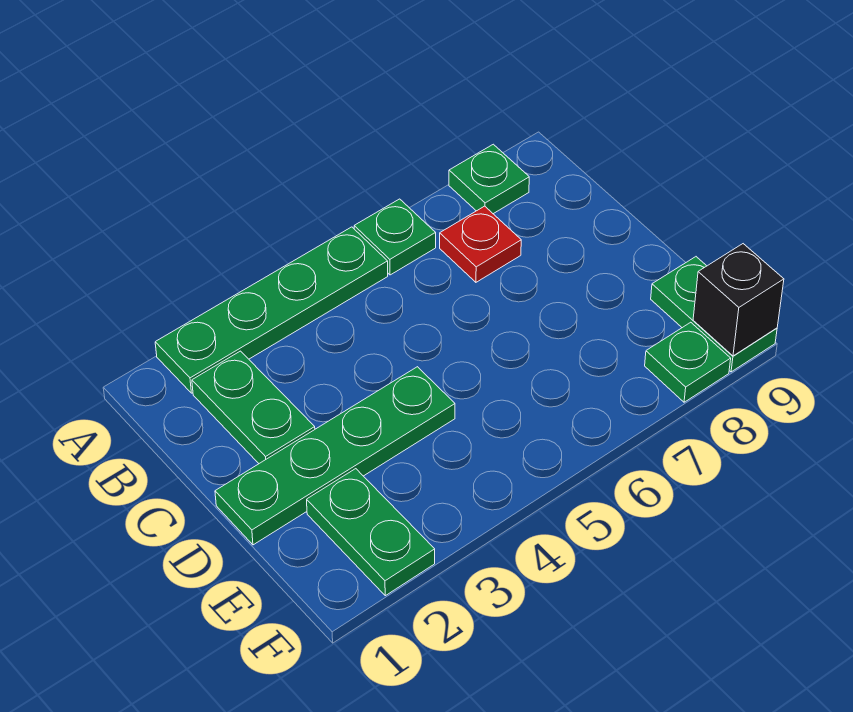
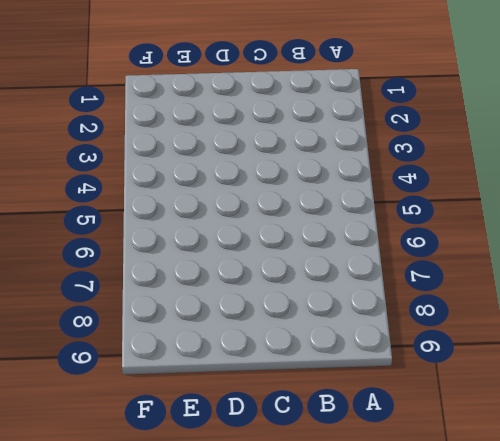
none -> green 1x4 plate [155,227,388,393]
none -> green 1x1 plate [354,199,436,275]

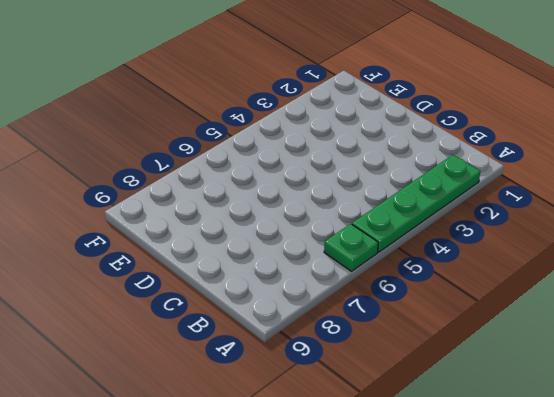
none -> green 1x1 plate [449,144,529,214]
none -> green 1x2 plate [192,351,315,463]

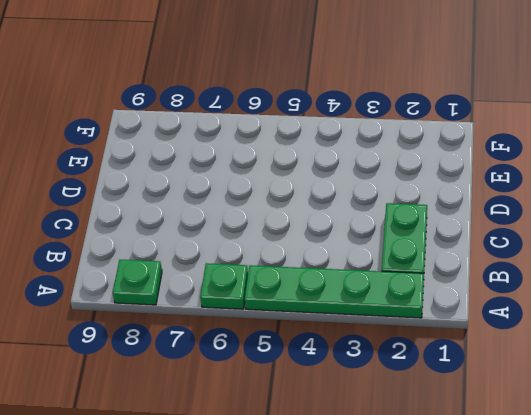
none -> red 1x1 plate [440,206,521,282]
none -> green 1x4 plate [215,367,455,545]

